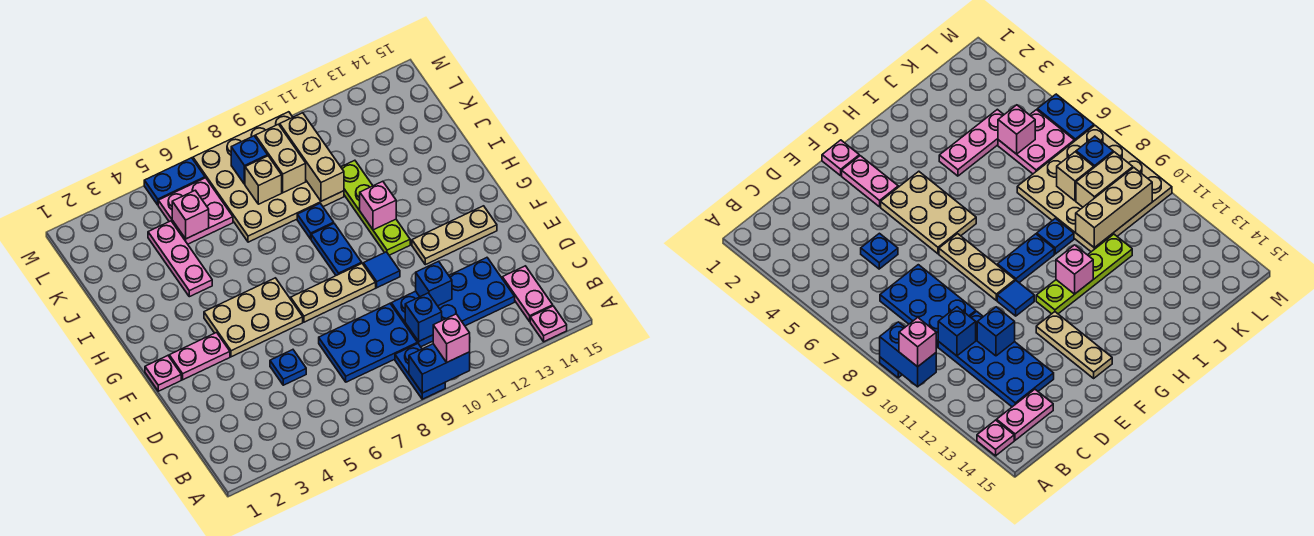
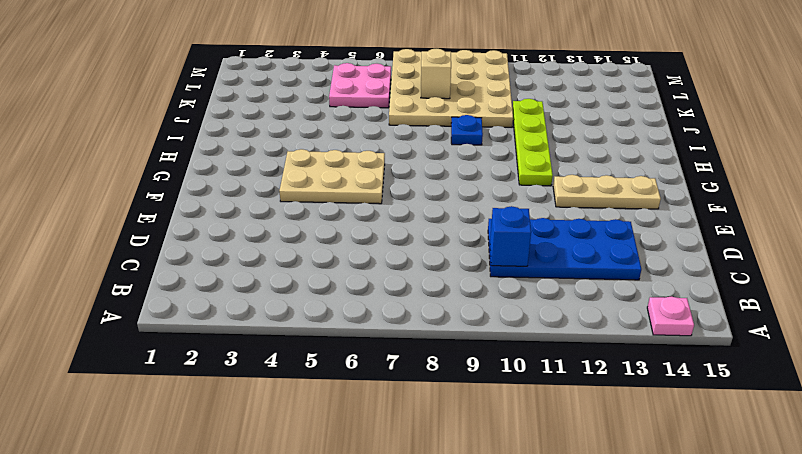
none -> blue 1x2 plate [395,343,445,399]
none -> pink 1x2 plate [502,266,553,322]
none -> blue 2x3 plate [319,304,417,382]

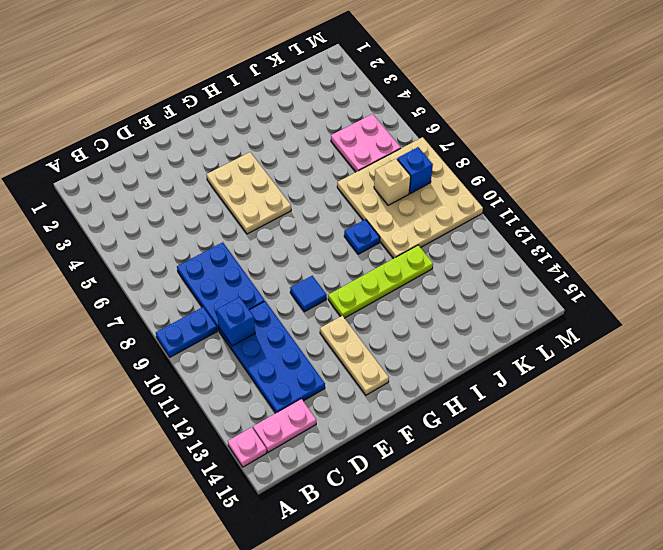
none -> blue 1x1 plate [270,350,306,385]
none -> pink 1x1 plate [145,356,181,391]
none -> pink 1x2 plate [169,333,230,380]

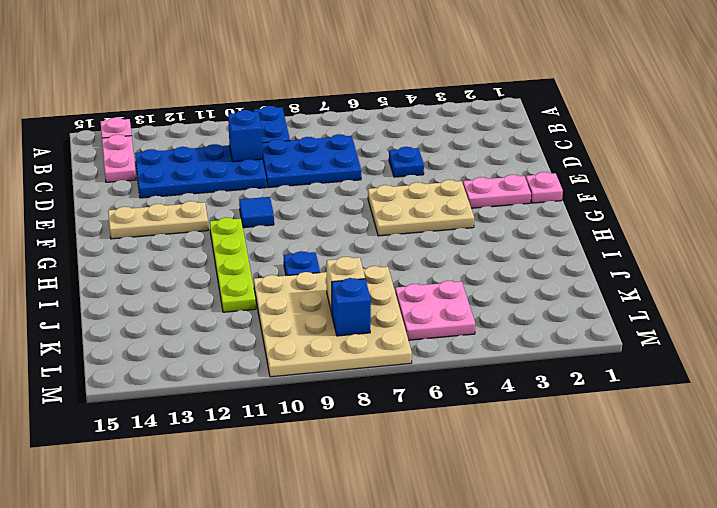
none -> tan 1x3 plate [291,264,376,322]
none -> blue 1x2 plate [311,224,362,275]
none -> pink 1x3 plate [148,221,212,297]

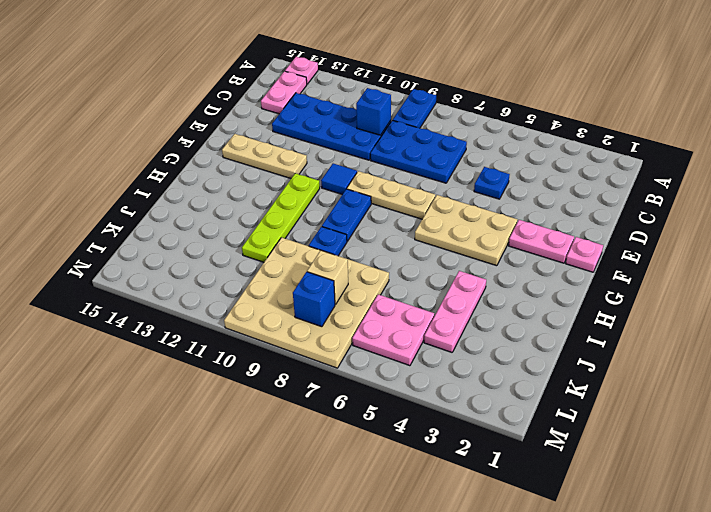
none -> blue 1x2 plate [144,158,205,205]
none -> blue 1x2 brick [409,344,470,393]
none -> blue 1x1 brick [416,261,452,306]

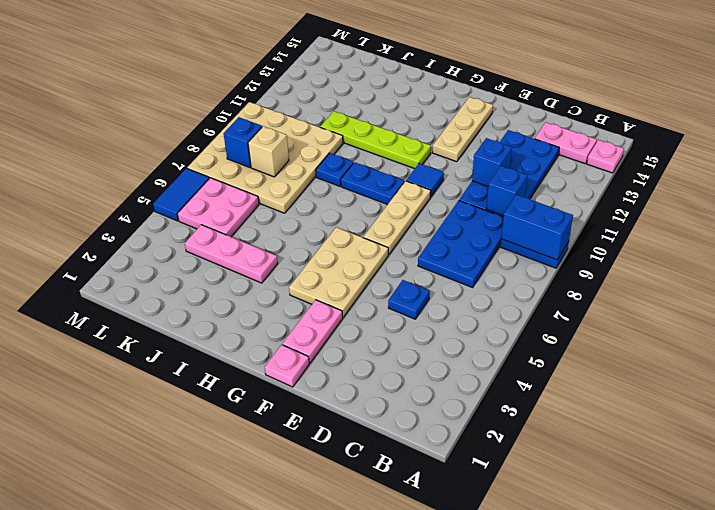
blue 1x2 brick [501,195,573,260] -> blue 1x2 brick turned to [409,344,470,393]
blue 1x2 tile [153,168,209,221] -> blue 1x2 plate [144,158,205,205]
none -> pink 1x1 brick [360,181,396,230]
none -> tan 1x3 brick [280,113,344,201]
none -> pink 1x1 brick [172,190,209,239]

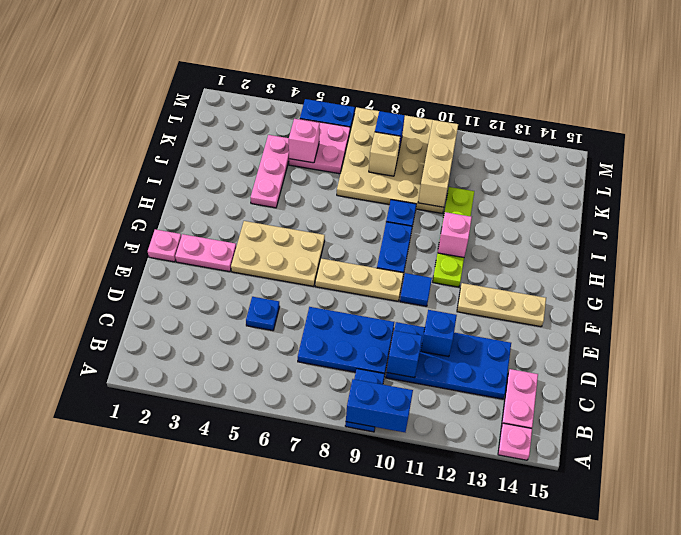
none -> tan 1x2 brick [255,124,306,193]
none -> pink 1x1 brick [433,314,470,362]

